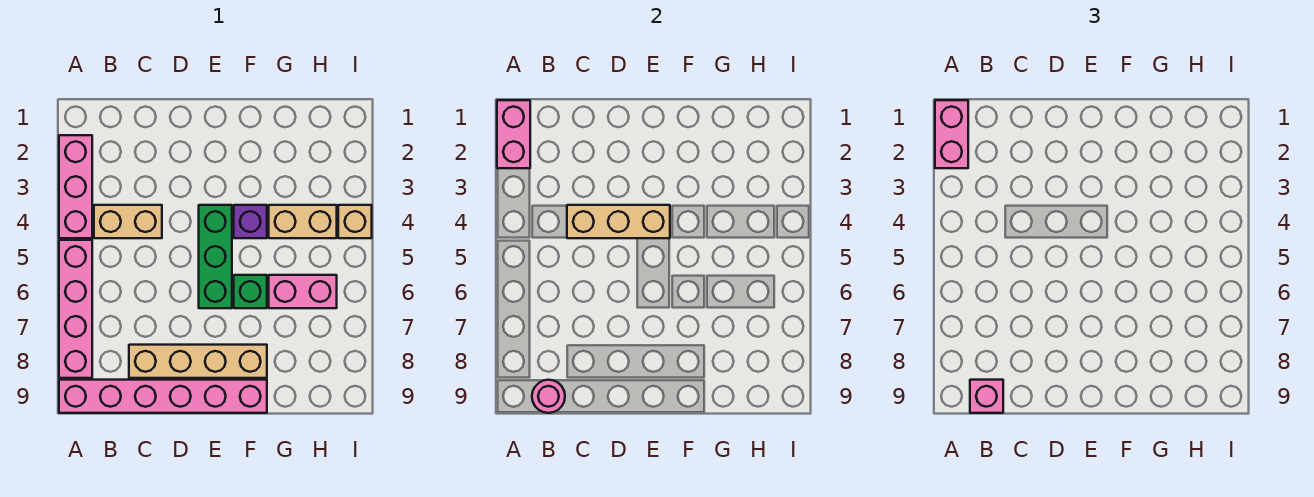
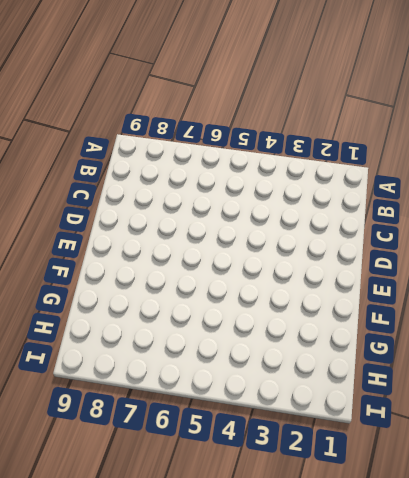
none -> pink 1x3 brick [59,135,92,238]
none -> pink 1x4 brick [59,240,92,378]
none -> pink 1x6 brick [59,380,267,413]

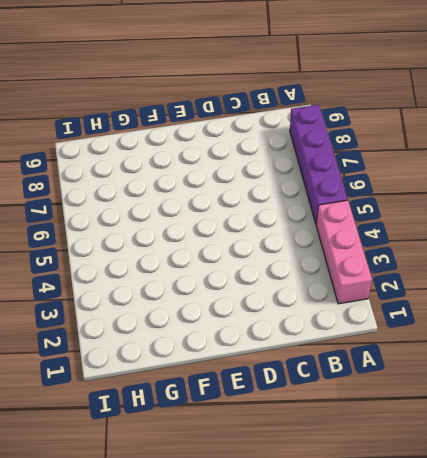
purple 1x4 brick [290,105,348,223] -> pink 1x4 brick [59,240,92,378]
none -> pink 1x6 brick [59,380,267,413]
none -> tan 1x2 brick [94,205,162,238]
none -> tan 1x4 brick [129,345,267,378]

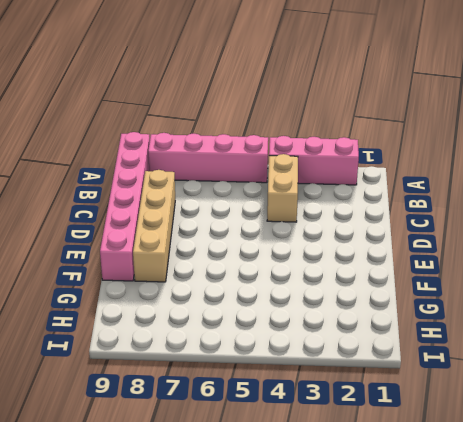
none -> green 1x3 brick [199,205,232,308]
none -> purple 1x1 brick [234,205,267,238]
none -> green 1x1 brick [234,275,267,308]

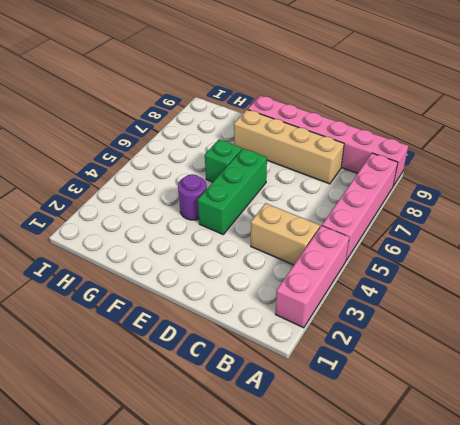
purple 1x1 round brick [178,174,207,220] -> purple 1x1 brick [234,205,267,238]
none -> tan 1x2 brick [269,205,337,238]
none -> pink 1x2 brick [269,275,337,308]
none -> tan 1x1 brick [338,205,372,238]

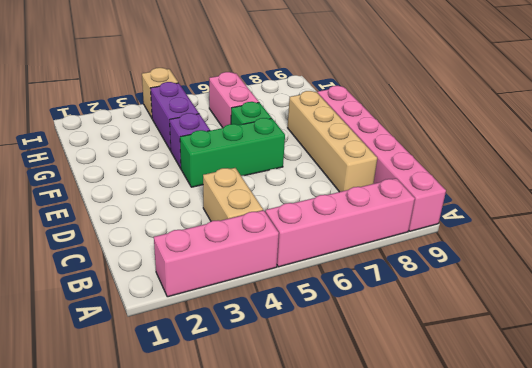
purple 1x2 brick [151,82,199,151] -> tan 1x2 brick [269,205,337,238]
none -> pink 1x2 brick [497,100,530,168]
none -> pink 1x1 round brick [532,380,565,413]
none -> tan 1x3 brick [567,205,670,238]

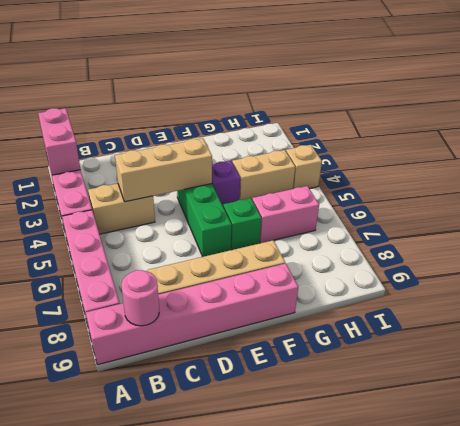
none -> pink 1x2 brick [935,100,968,168]
none -> pink 1x1 brick [970,380,1003,413]

